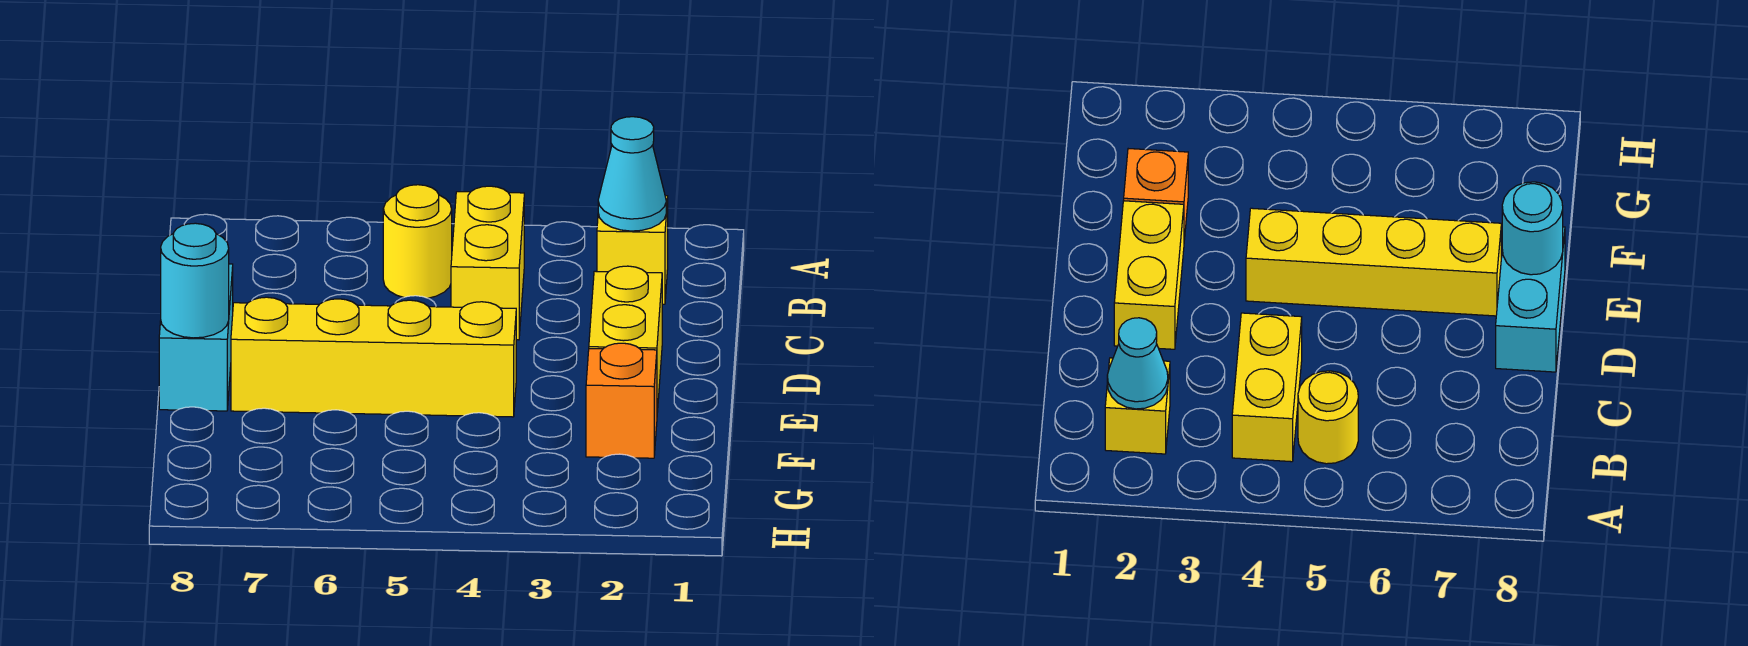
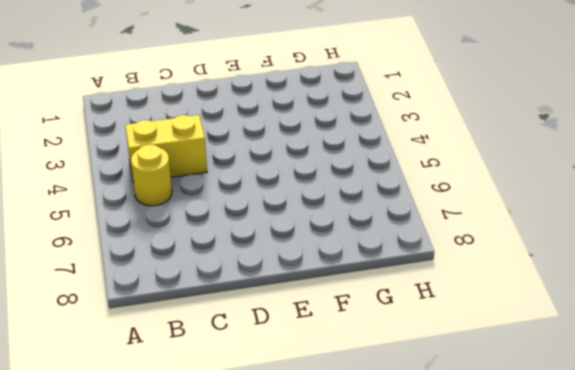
none -> yellow 1x1 brick [597,196,668,304]
none -> yellow 1x2 brick [589,266,662,412]

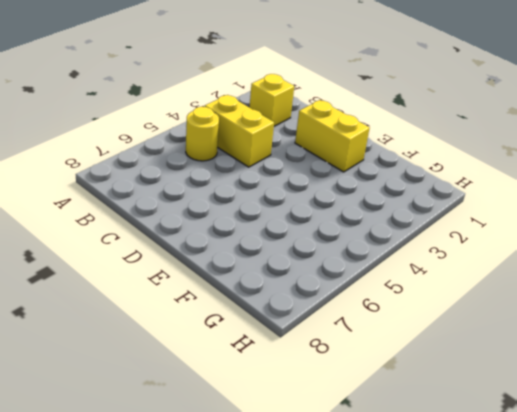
none -> cyan 1x2 brick [159,264,233,411]
none -> yellow 1x4 brick [231,297,516,417]

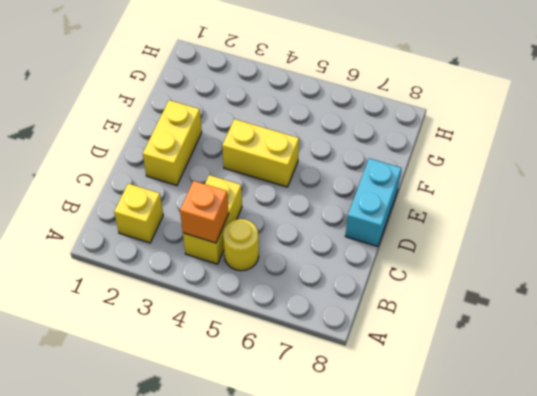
orange 1x1 brick [180,181,229,243] -> orange 1x1 brick moved to [586,343,657,458]
yellow 1x2 brick [222,119,299,187] -> yellow 1x4 brick [231,297,516,417]
none -> cyan 1x1 cone [598,117,666,231]
none -> cyan 1x1 round brick [161,223,229,338]

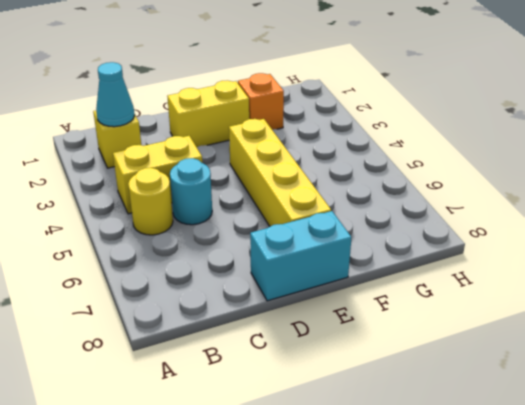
cyan 1x1 round brick [170,158,212,225] -> cyan 1x1 round brick moved to [161,223,229,338]

